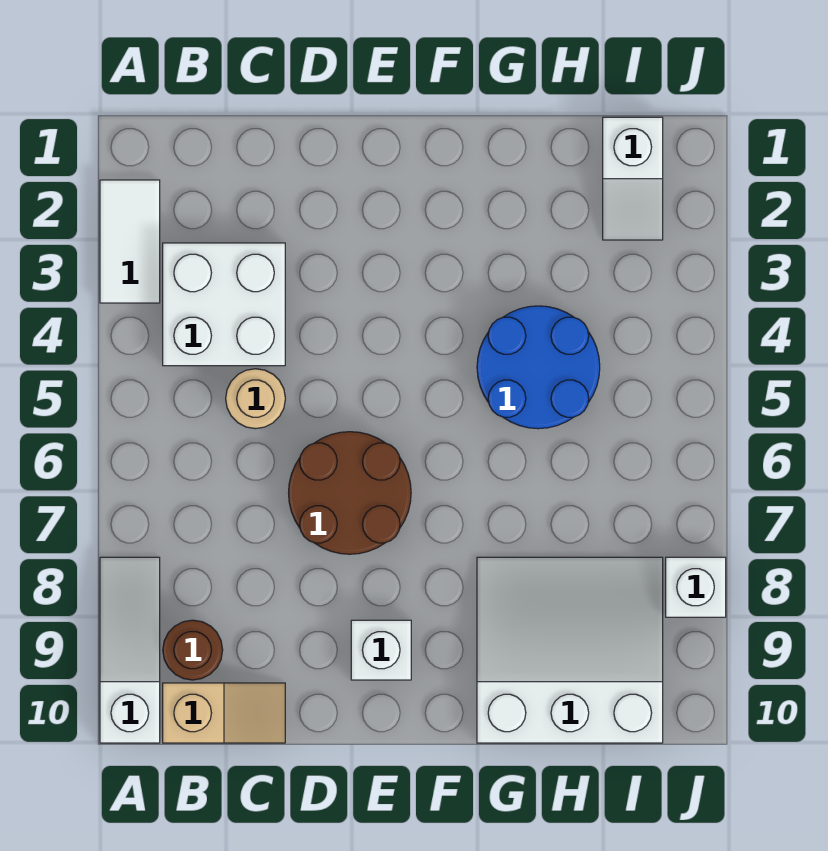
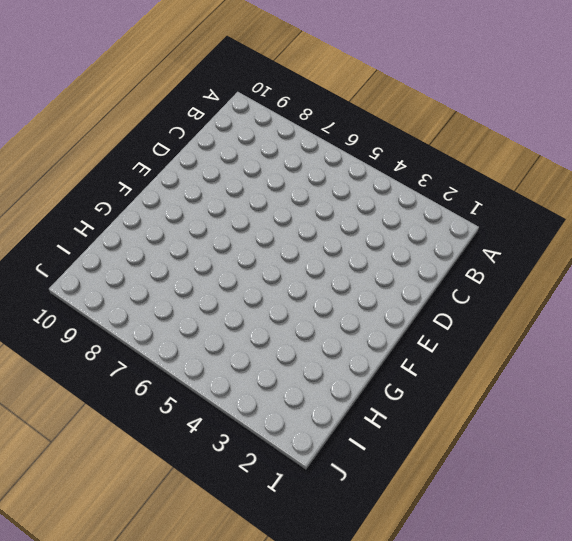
none -> white 1x2 tile [100,180,160,303]
none -> white 1x3 slope [100,557,160,743]
none -> white 2x2 brick [163,243,285,366]

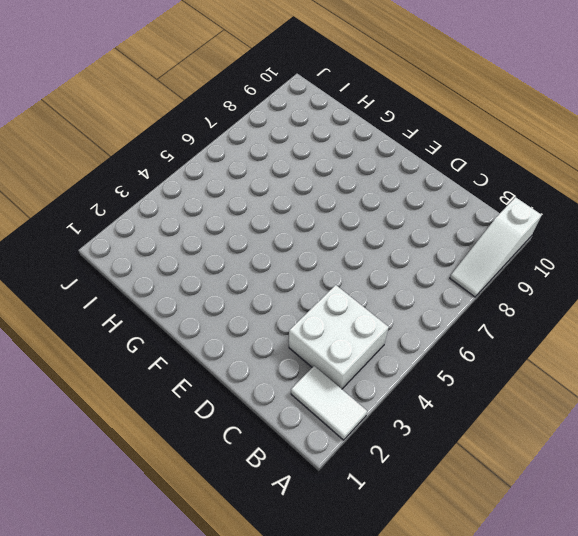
white 1x2 tile [291,366,367,440] -> white 1x2 tile turned to [100,180,160,303]
none -> brown 1x1 round brick [163,620,223,680]
none -> tan 1x2 slope [163,683,285,743]
none -> tan 1x1 round brick [226,369,285,429]

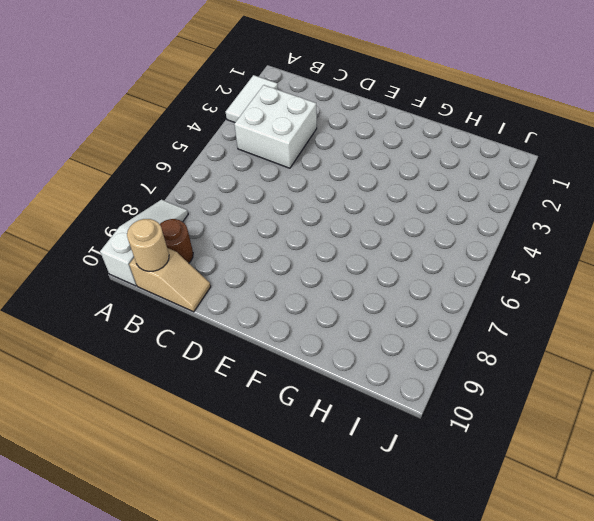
tan 1x1 round brick [127,219,169,271] -> tan 1x1 round brick moved to [226,369,285,429]
none -> brown 2x2 round brick [289,432,411,554]
none -> white 1x1 brick [351,620,411,680]
none -> blue 2x2 round brick [477,306,600,429]

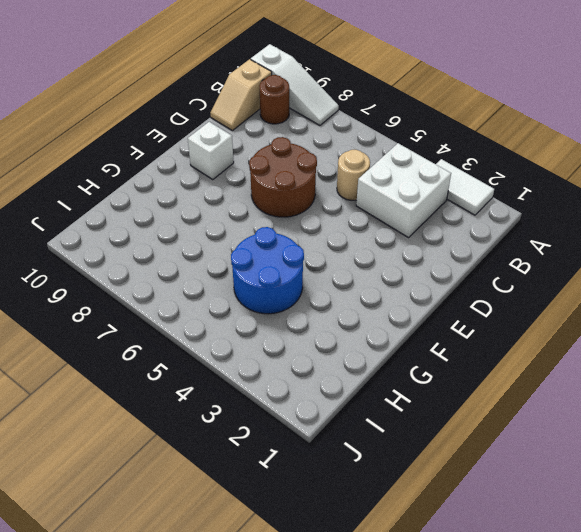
none -> white 3x3 slope [477,557,663,743]
none -> white 1x2 slope [603,117,663,240]
none -> white 1x1 brick [666,557,726,617]

